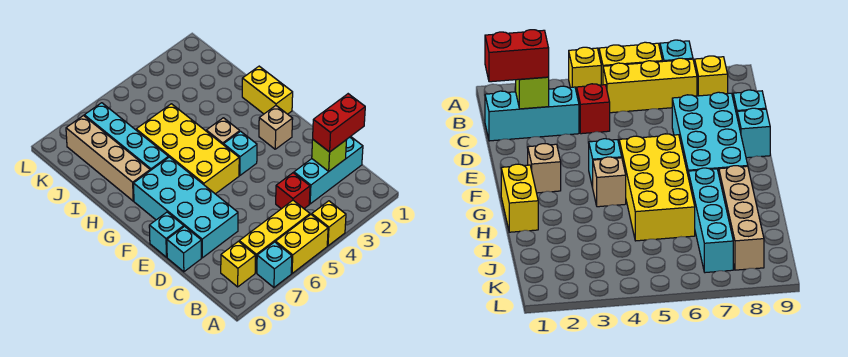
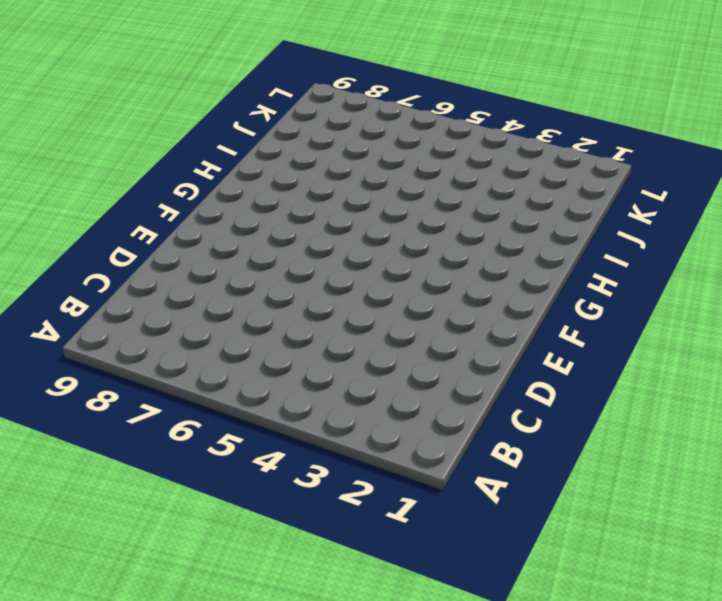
none -> yellow 1x1 brick [312,201,346,246]
none -> yellow 1x2 brick [276,215,328,273]
none -> cyan 1x1 brick [257,242,292,287]

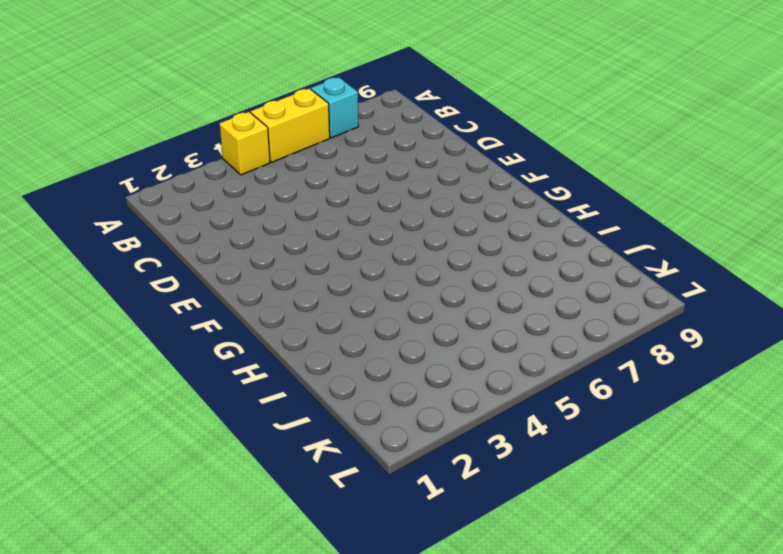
none -> yellow 1x3 brick [239,200,310,273]
none -> yellow 1x1 brick [221,241,255,287]
none -> cyan 1x3 brick [294,136,363,204]

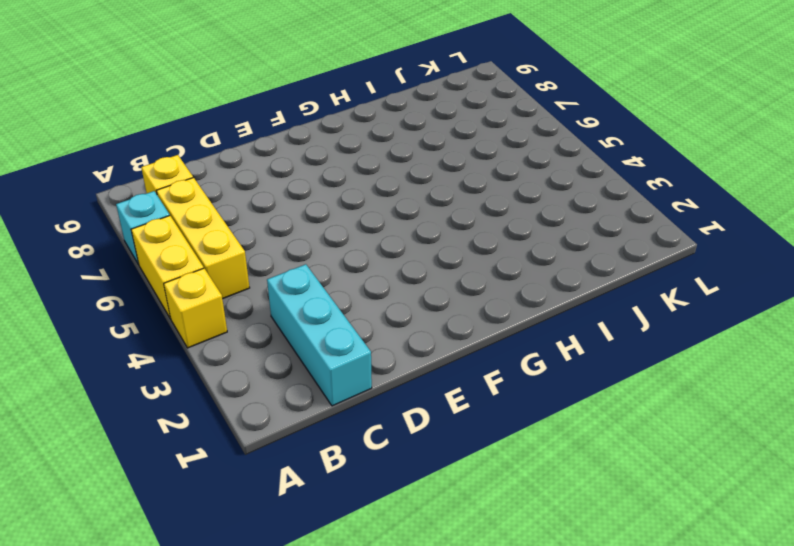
none -> red 1x1 brick [276,173,310,209]
none -> cyan 2x4 brick [133,157,238,258]
none -> cyan 1x1 brick [167,226,201,272]

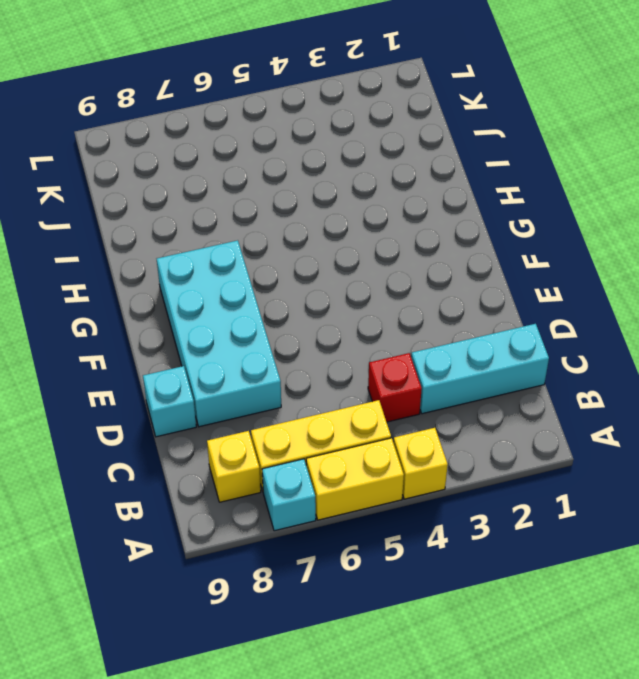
none -> cyan 1x1 brick [149,212,184,257]
none -> tan 1x1 brick [259,106,293,149]
none -> cyan 1x1 brick [224,131,257,175]

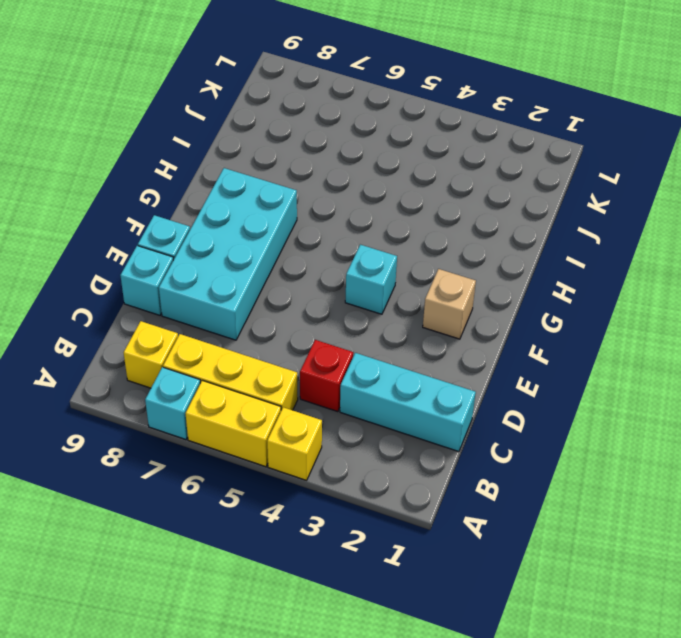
none -> yellow 2x4 brick [136,104,239,194]
none -> yellow 1x2 brick [242,66,293,114]
none -> tan 1x1 brick [206,118,240,145]

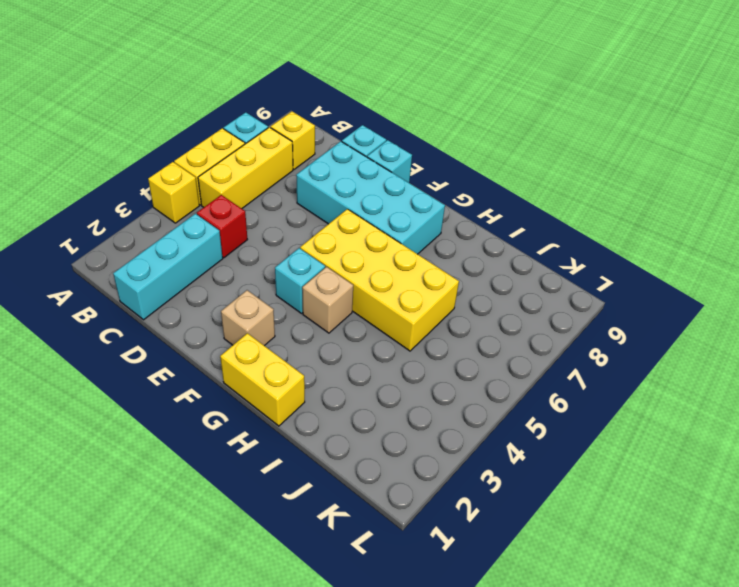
none -> cyan 1x4 brick [84,103,168,171]
none -> tan 1x4 brick [66,116,150,201]
none -> lime 1x1 brick [312,140,346,171]

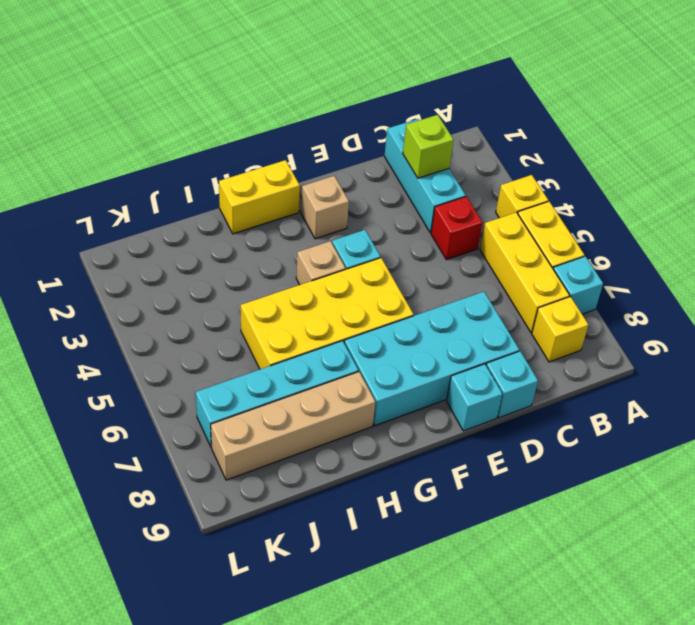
none -> red 1x2 brick [313,94,365,152]

